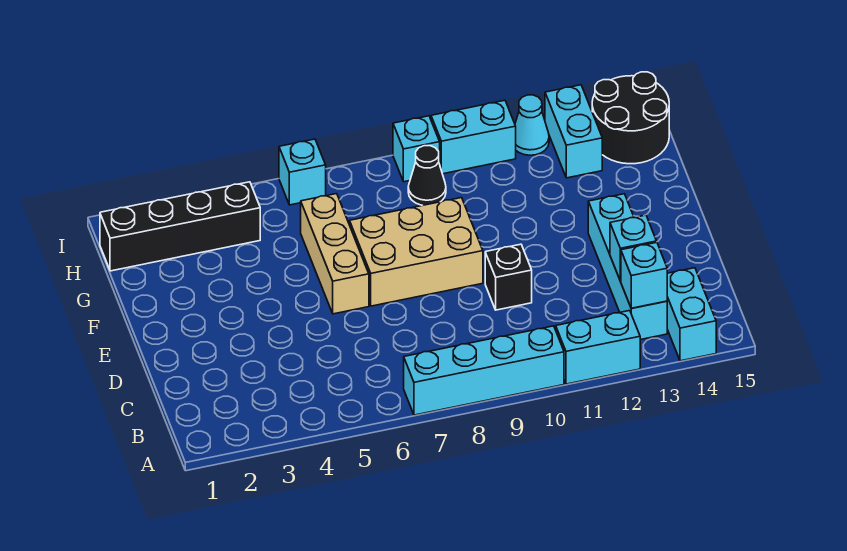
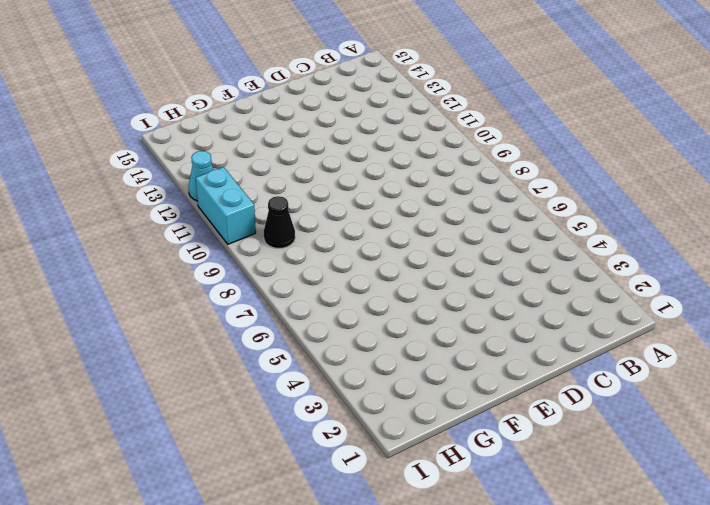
none -> cyan 1x4 brick [404,326,564,415]
none -> cyan 1x2 brick [556,311,640,384]
none -> cyan 1x2 brick [667,268,716,361]

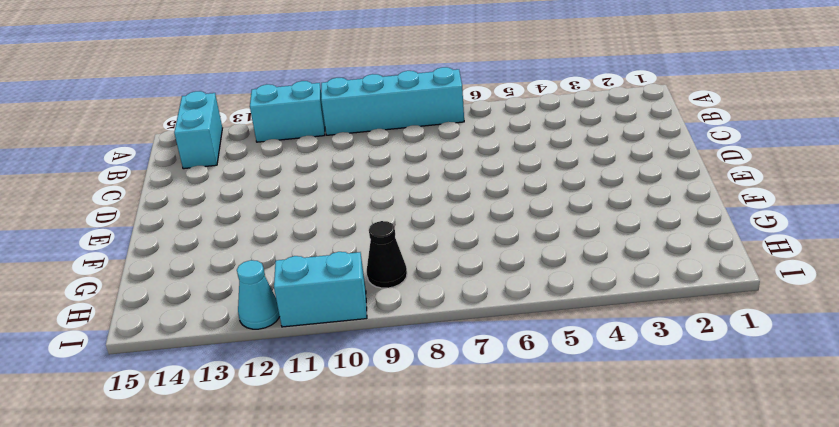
none -> cyan 1x4 brick [588,194,667,340]
none -> black 1x1 brick [485,244,532,310]
none -> tan 1x3 brick [301,194,369,314]

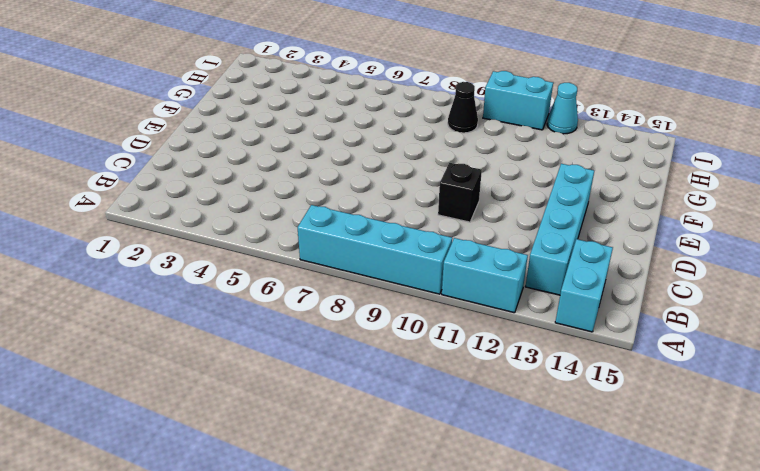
none -> tan 1x3 brick [301,194,369,314]
none -> tan 2x3 brick [350,198,483,306]
none -> black 1x4 brick [100,182,260,271]

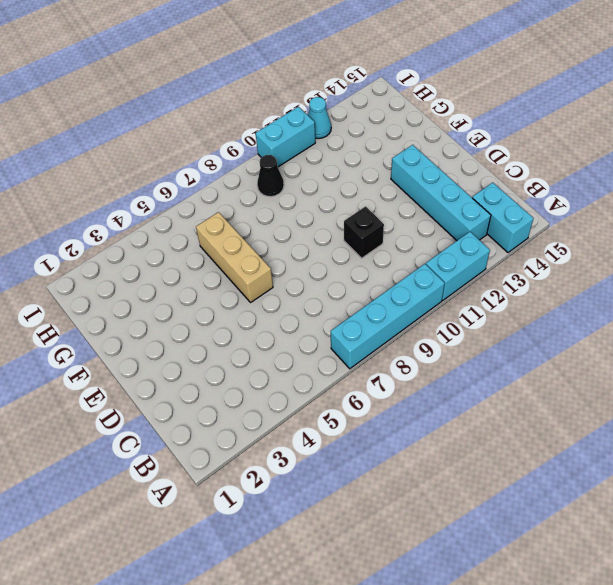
none -> tan 2x3 brick [350,198,483,306]
none -> black 1x4 brick [100,182,260,271]
none -> cyan 1x2 brick [545,85,602,178]

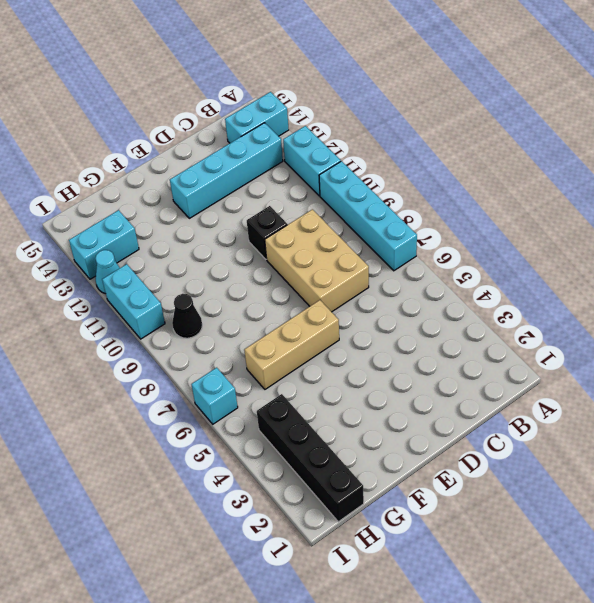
tan 2x3 brick [265,209,369,312] -> tan 2x3 brick moved to [350,198,483,306]
none -> black 2x2 round brick [592,72,669,164]
none -> cyan 1x1 brick [393,116,440,182]
none -> cyan 1x1 brick [621,242,667,308]

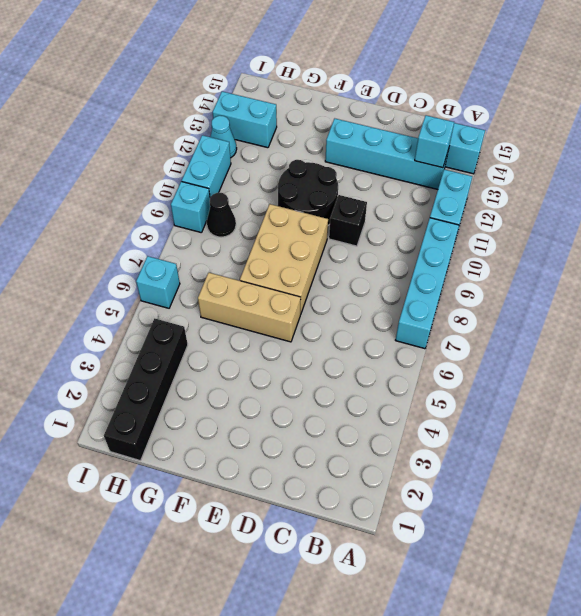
black 2x2 round brick [278,160,338,225] -> black 2x2 round brick moved to [592,72,669,164]
none -> cyan 1x1 brick [610,215,657,281]

